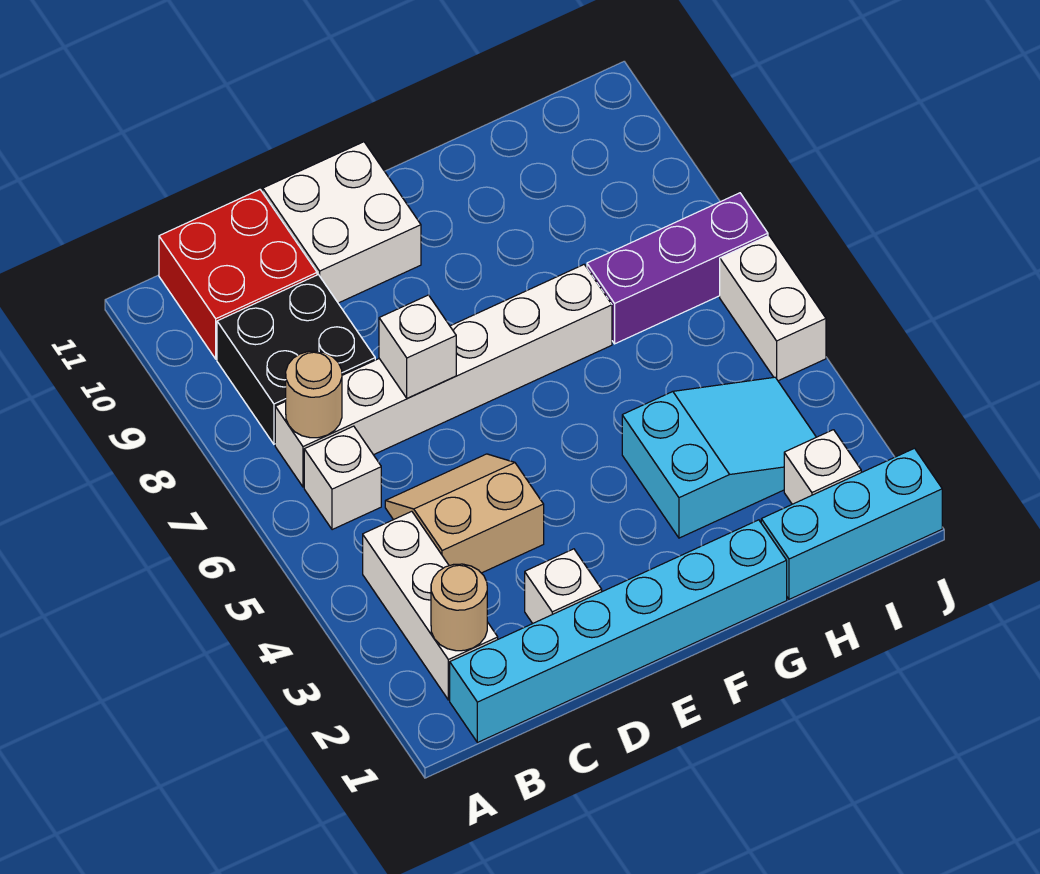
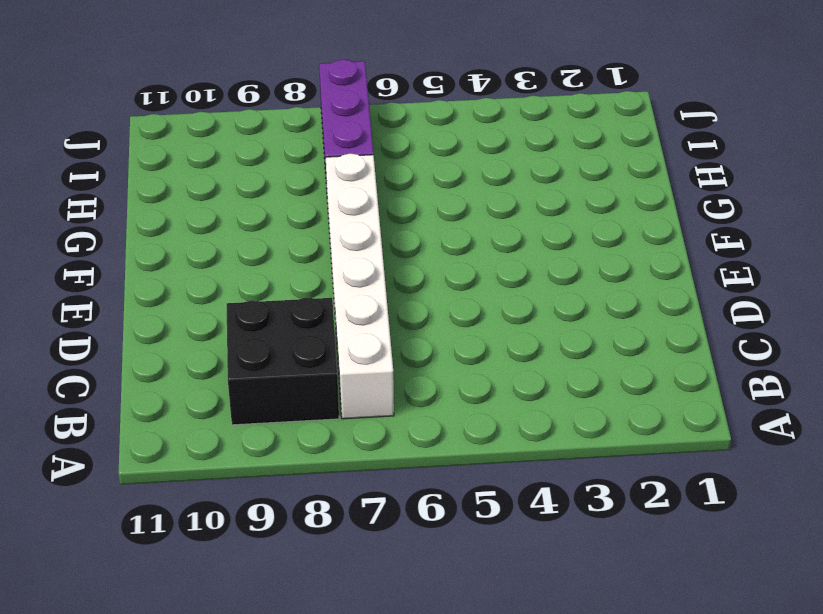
none -> cyan 1x6 brick [450,520,787,743]
none -> white 1x3 brick [363,511,498,700]
none -> white 1x1 brick [304,426,381,530]

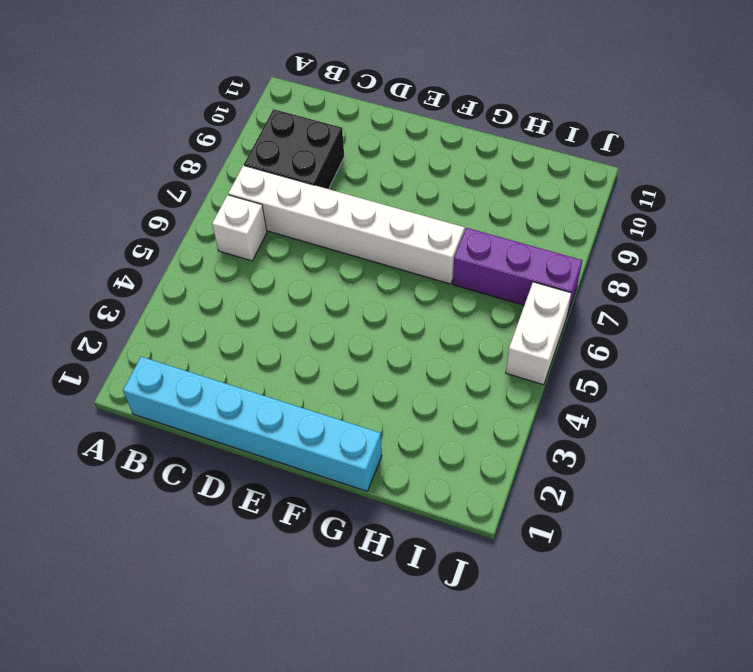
none -> white 1x3 brick [363,511,498,700]
none -> red 2x2 brick [159,190,317,359]
none -> tan 2x2 slope [385,454,544,573]

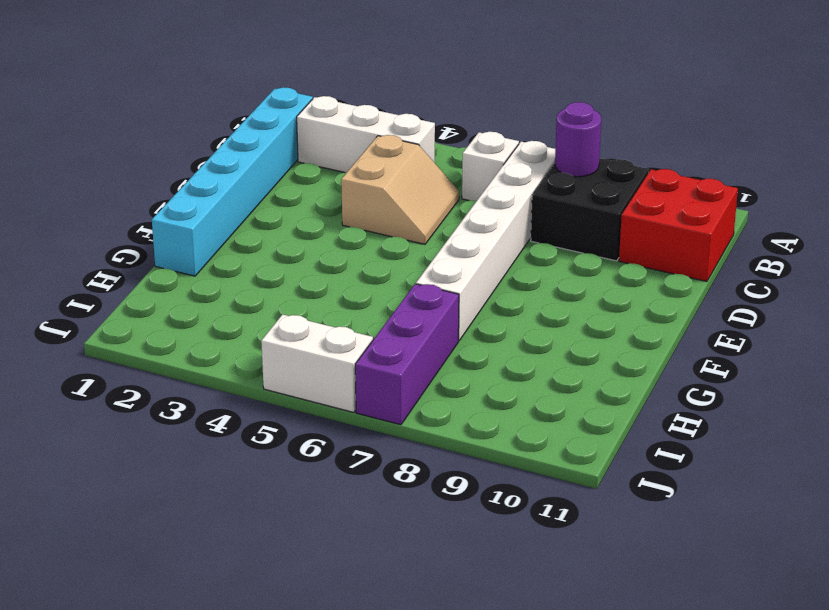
purple 1x1 round brick [555,102,601,177] -> none
none -> white 1x1 brick [525,549,602,624]
none -> white 2x2 brick [263,142,421,303]
none -> cyan 2x3 slope [622,377,816,538]

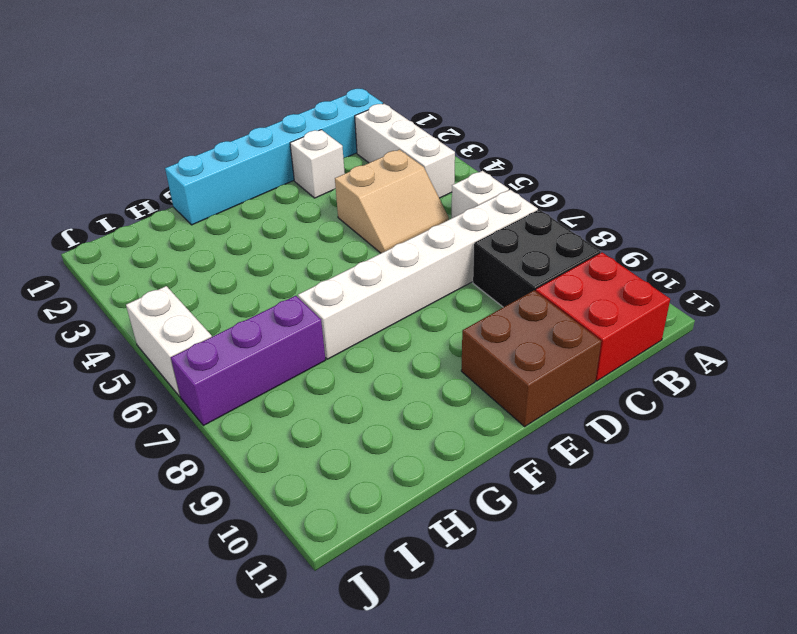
brown 2x2 brick [461,290,601,427] -> white 2x2 brick [263,142,421,303]
none -> cyan 2x3 slope [622,377,816,538]
none -> cyan 1x3 brick [761,448,942,599]
none -> white 1x1 brick [784,430,861,504]

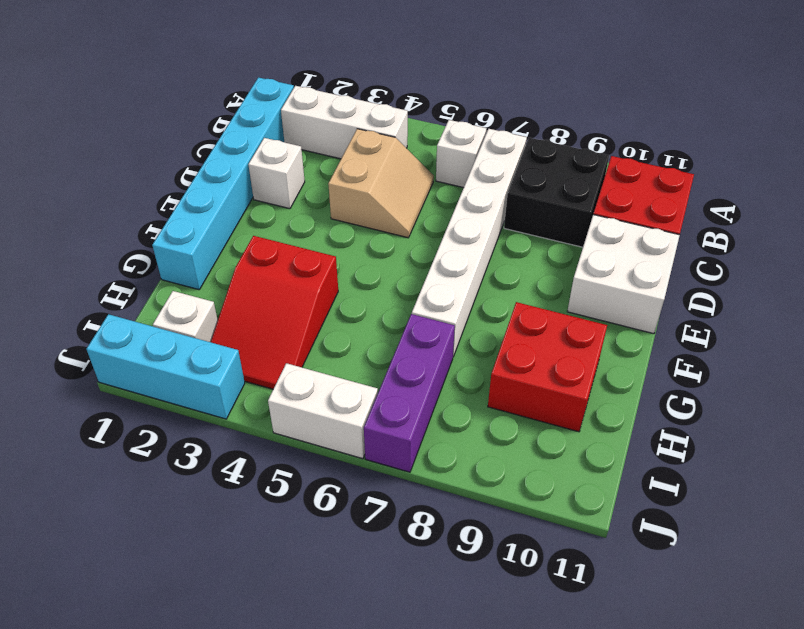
red 2x3 slope [211,236,338,389] -> cyan 2x3 slope [622,377,816,538]
red 2x2 brick [488,302,607,432] -> none
cyan 1x3 brick [86,314,245,419] -> cyan 1x3 brick turned to [761,448,942,599]
none -> tan 1x1 round brick [431,564,487,651]
none -> tan 1x1 round brick [286,351,342,438]
none -> white 1x1 brick [379,295,456,398]

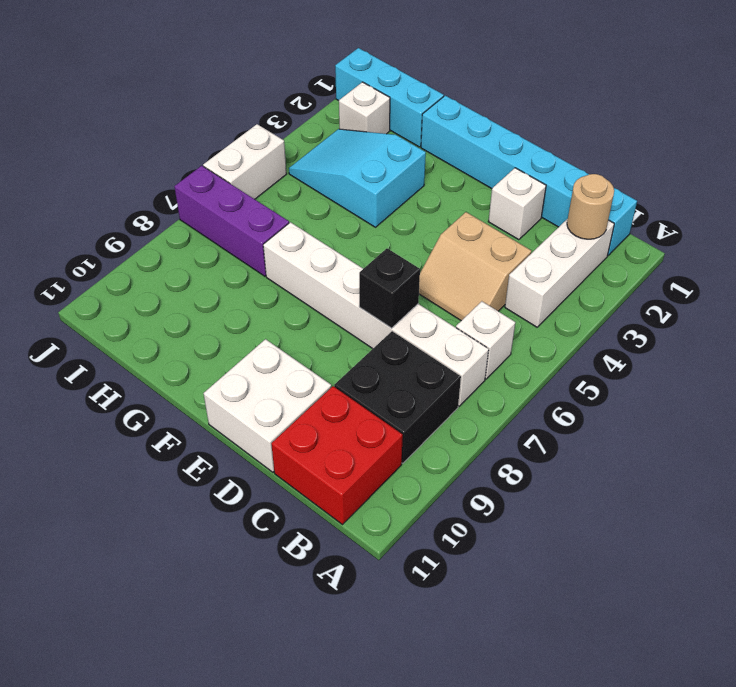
black 1x1 brick [359,248,420,328] -> white 1x1 brick [379,295,456,398]
none -> tan 1x1 round brick [286,351,342,438]

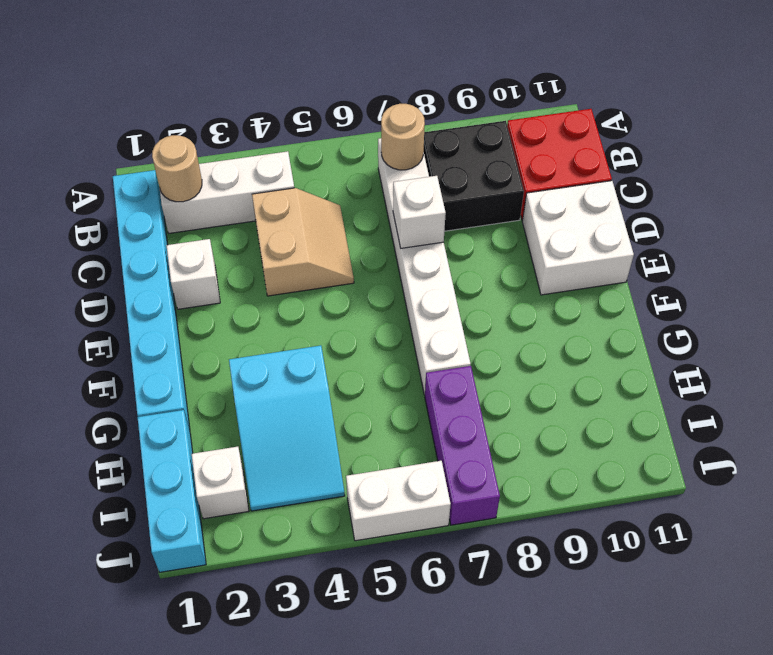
none -> white 1x1 brick [304,426,381,530]

